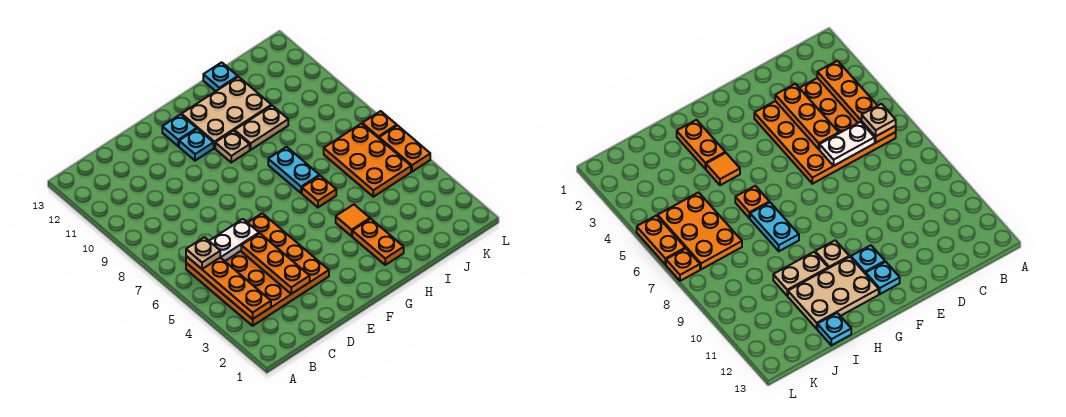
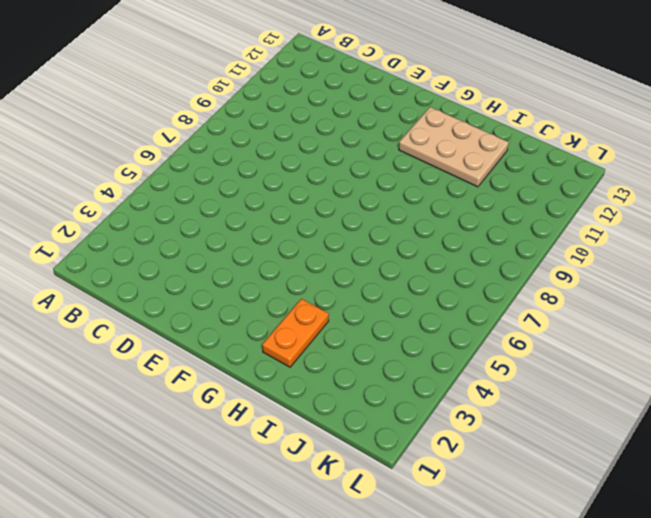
none -> orange 4x4 plate [186,213,329,326]
none -> cyan 1x1 plate [179,129,214,161]
none -> cyan 1x1 plate [162,114,197,146]

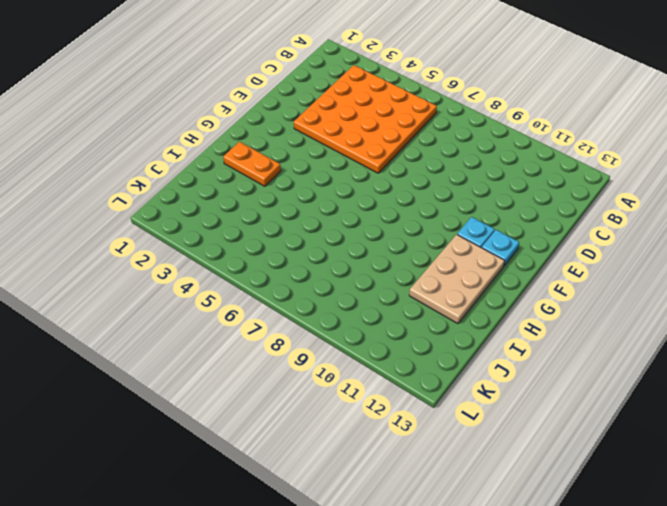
none -> tan 1x1 plate [215,131,250,162]
none -> orange 1x1 tile [336,205,370,236]
none -> orange 1x1 plate [302,176,336,207]

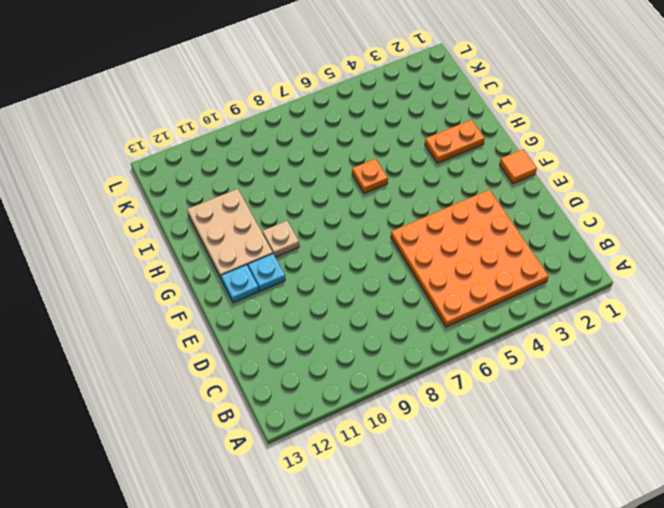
orange 1x1 tile [499,149,537,184] -> orange 1x1 tile moved to [336,205,370,236]
none -> cyan 1x2 plate [268,147,319,193]
none -> tan 1x2 plate [235,106,288,150]
none -> cyan 1x1 plate [203,62,238,91]

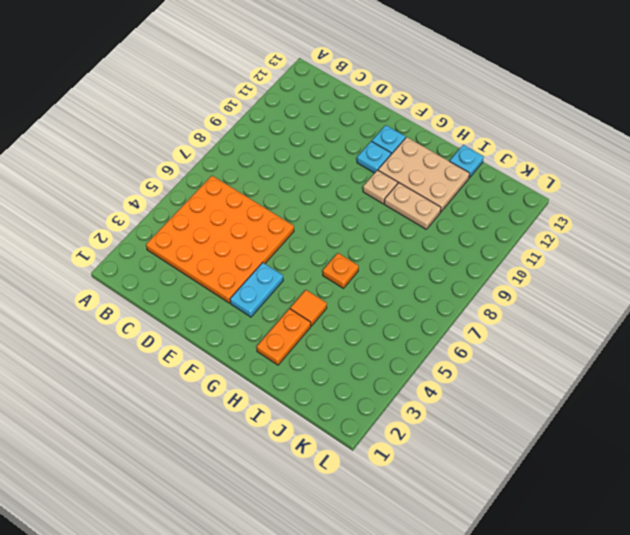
cyan 1x2 plate [230,262,283,317] -> cyan 1x2 plate moved to [268,147,319,193]
none -> orange 2x3 plate [324,124,411,197]
none -> orange 1x2 plate [379,126,430,172]
none -> orange 1x1 plate [362,111,397,138]

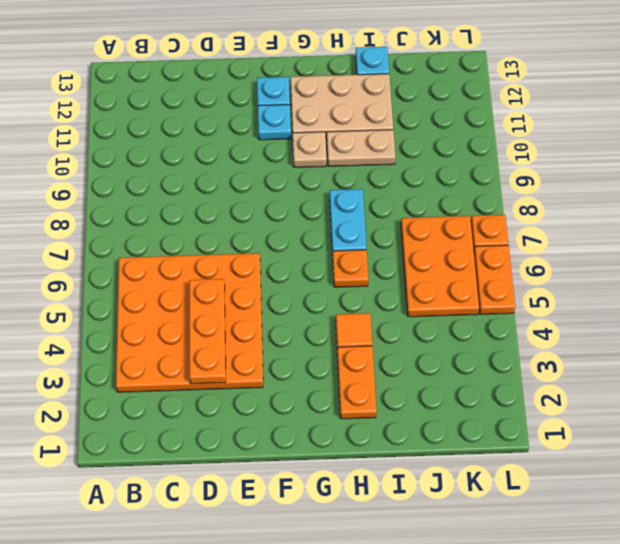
none -> orange 1x4 plate [186,256,271,319]
none -> white 1x2 plate [210,219,259,261]
none -> tan 1x1 plate [186,237,220,269]

